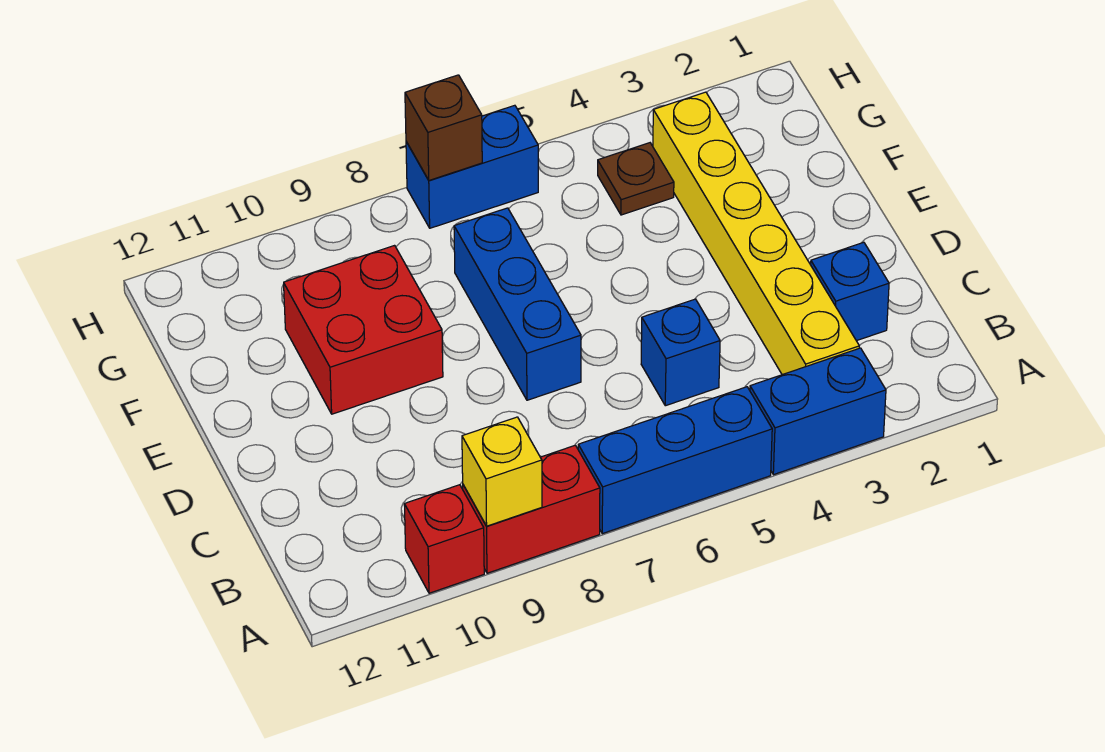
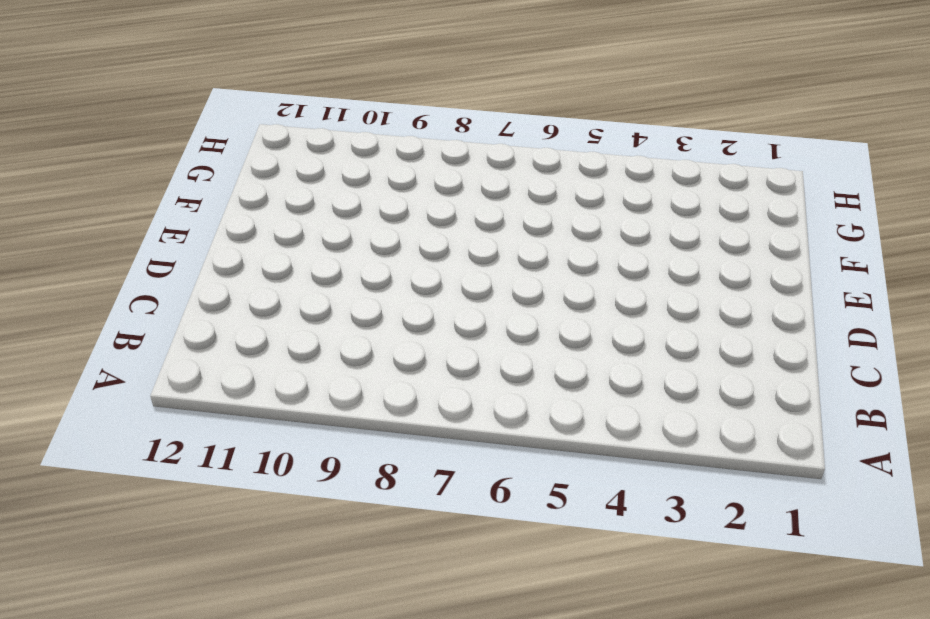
none -> blue 1x2 brick [750,348,886,475]
none -> blue 1x3 brick [578,387,772,534]
none -> red 1x2 brick [463,445,600,573]

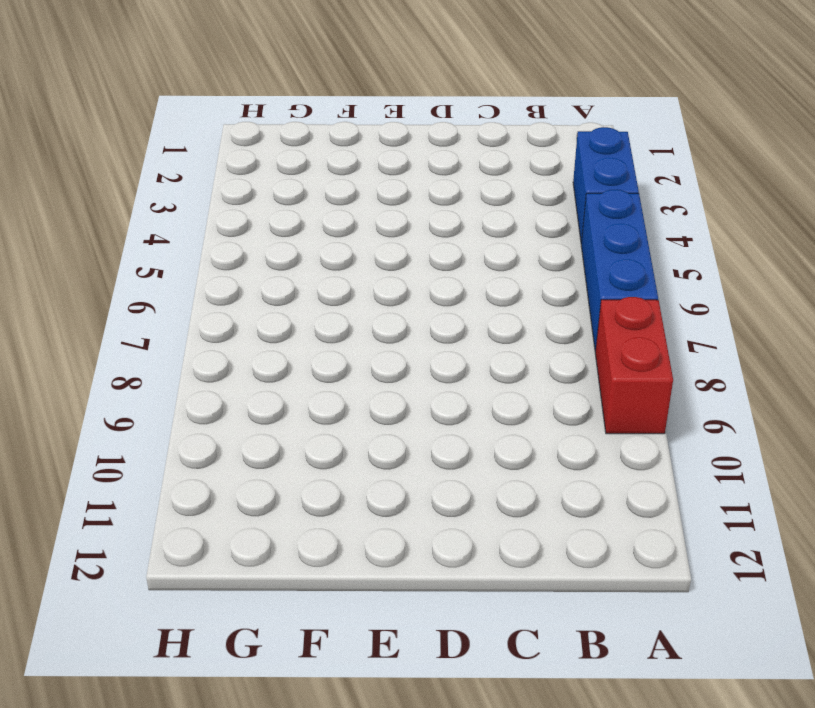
none -> red 1x1 brick [404,485,484,593]
none -> yellow 1x6 brick [653,92,859,375]
none -> blue 1x1 brick [811,242,889,341]

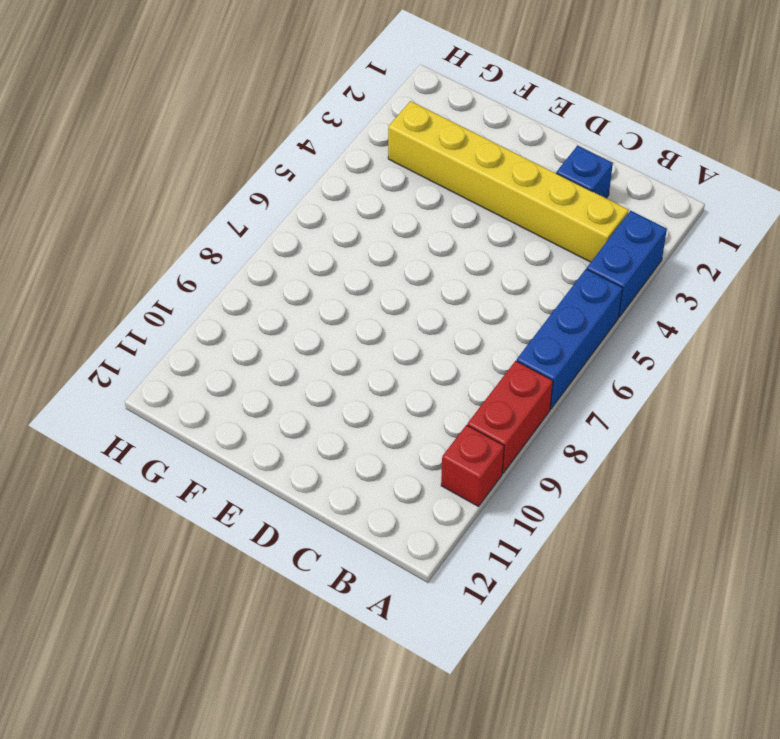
none -> blue 1x1 brick [641,299,720,406]
none -> blue 1x3 brick [454,208,581,400]
none -> red 2x2 brick [284,246,443,414]

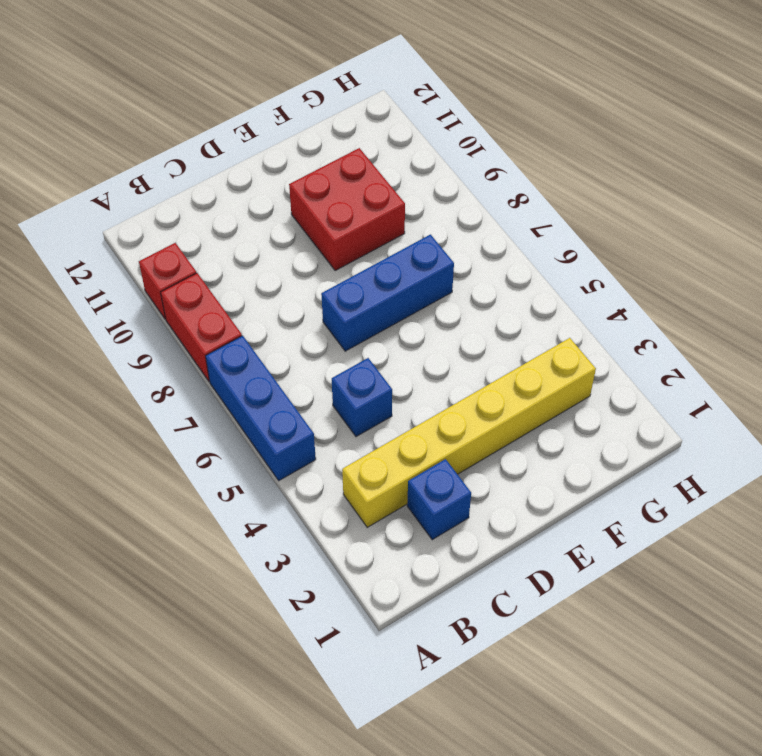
none -> blue 1x2 brick [750,348,886,475]
none -> brown 1x1 plate [598,143,674,215]
none -> blue 1x2 brick [406,105,538,228]

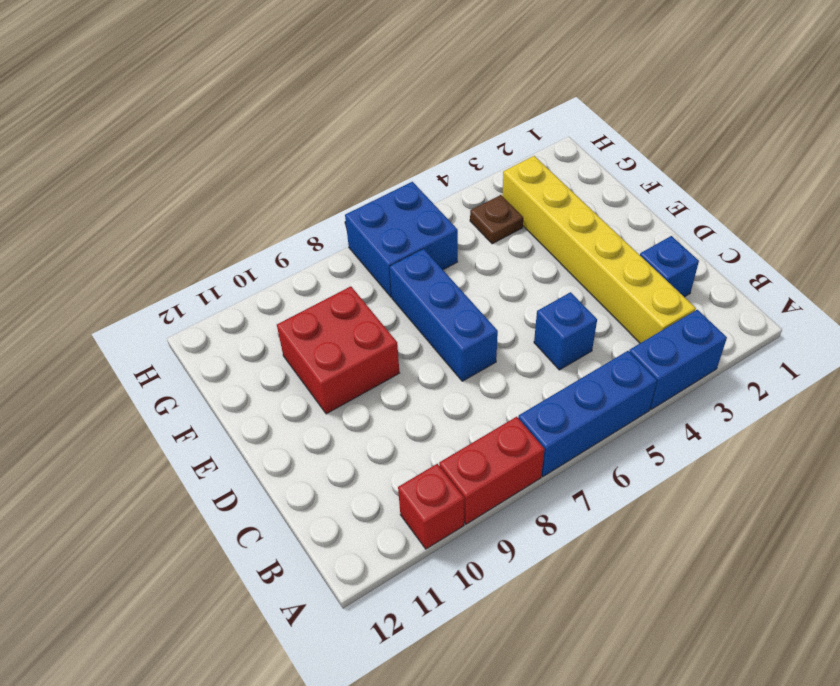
blue 2x2 brick [345,182,458,297] -> blue 1x2 brick [406,105,538,228]
none -> yellow 1x1 brick [462,417,542,526]
none -> brown 1x1 brick [405,75,482,180]

